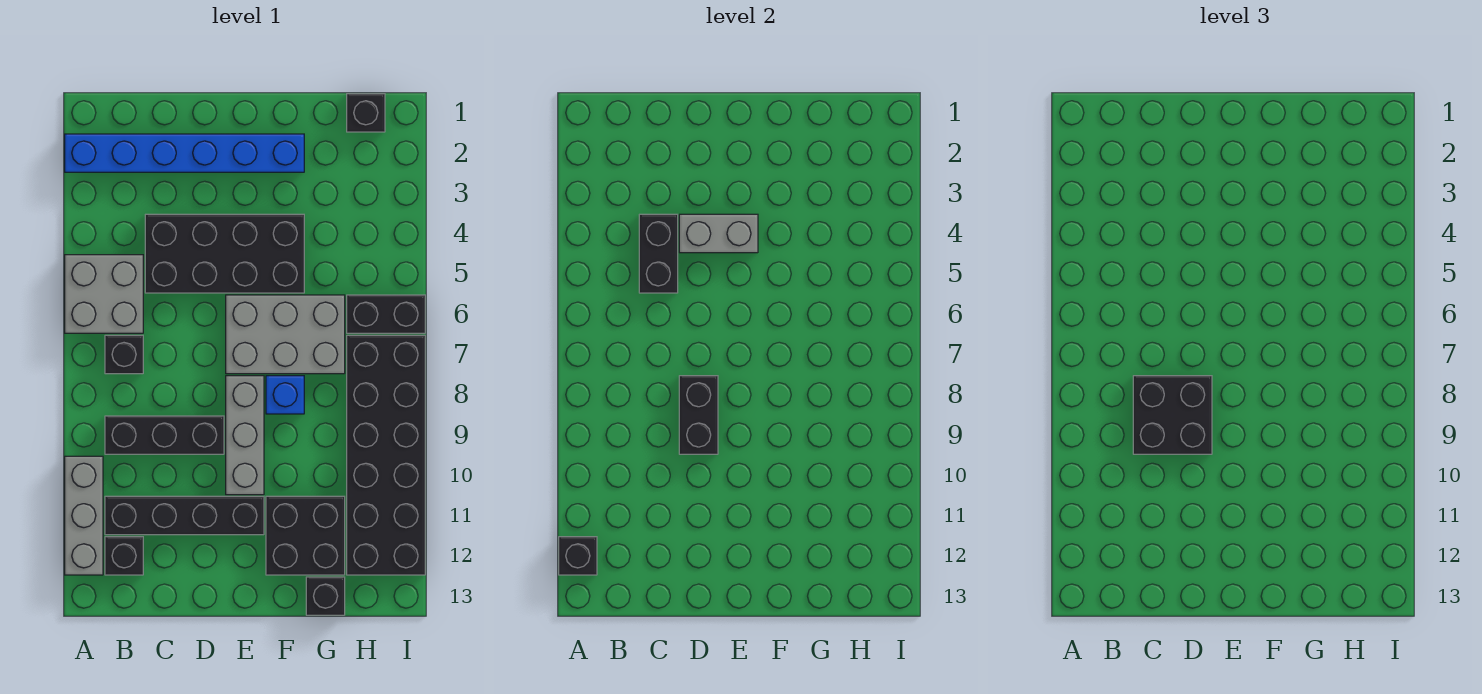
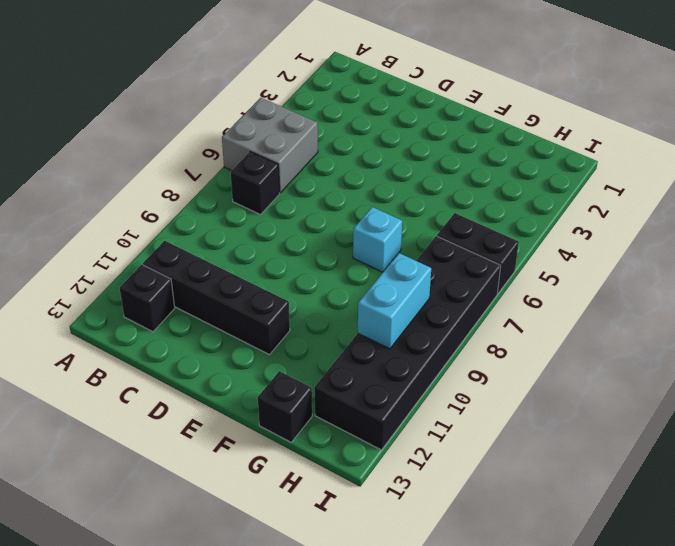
cyan 1x1 brick [353,207,402,272] -> grey 2x3 brick [226,295,345,374]
cyan 1x2 brick [358,253,431,349] -> none
none -> blue 1x6 brick [65,134,304,172]
none -> grey 1x3 brick [65,456,103,575]
none -> black 1x3 brick [105,416,224,454]

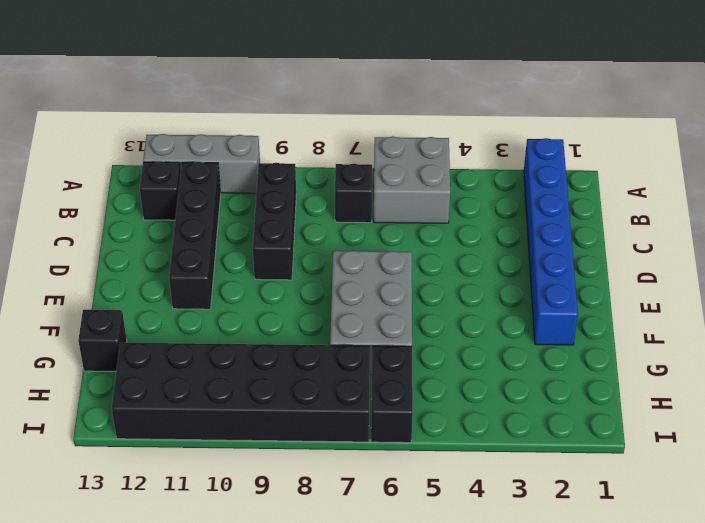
none -> black 2x4 brick [145,214,304,293]
none -> grey 1x3 brick [226,376,264,495]
none -> blue 1x1 brick [266,376,304,414]

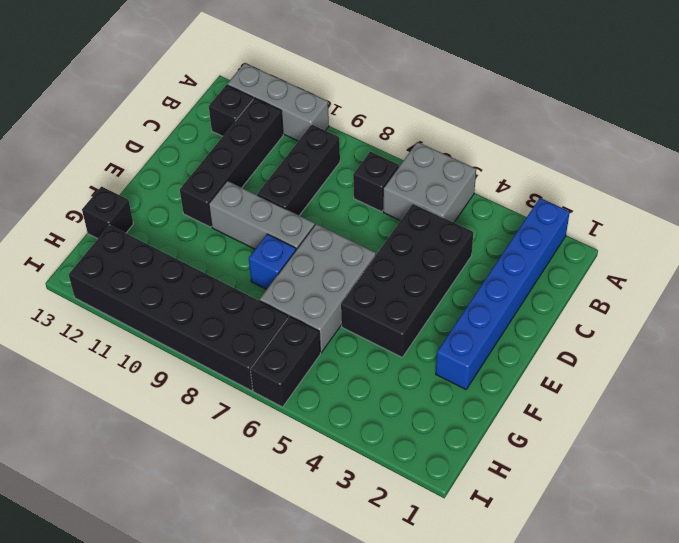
none -> black 2x2 brick [266,496,345,575]
none -> black 1x1 brick [347,94,385,132]
none -> black 1x1 brick [559,537,597,575]

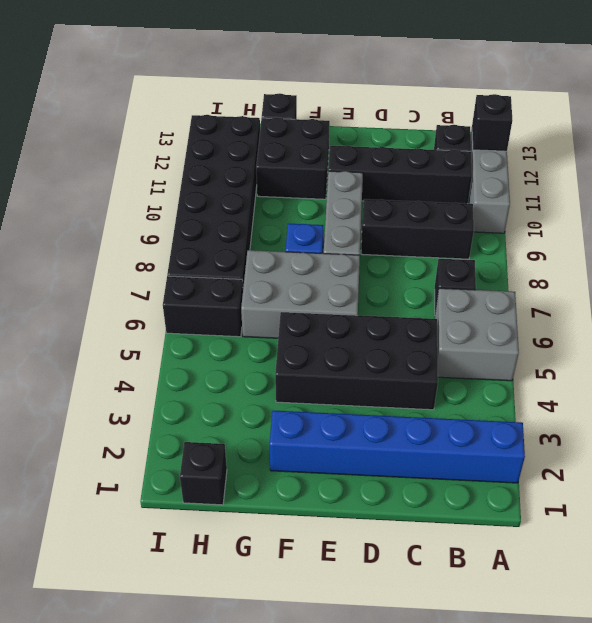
none -> black 1x2 brick [639,214,678,293]
none -> grey 1x2 brick [679,214,758,253]
none -> black 1x2 brick [679,376,718,454]

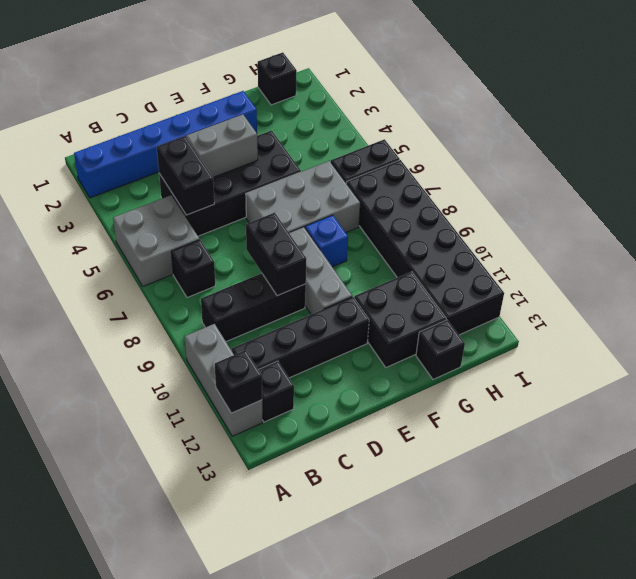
none -> black 2x2 brick [1133,376,1212,454]

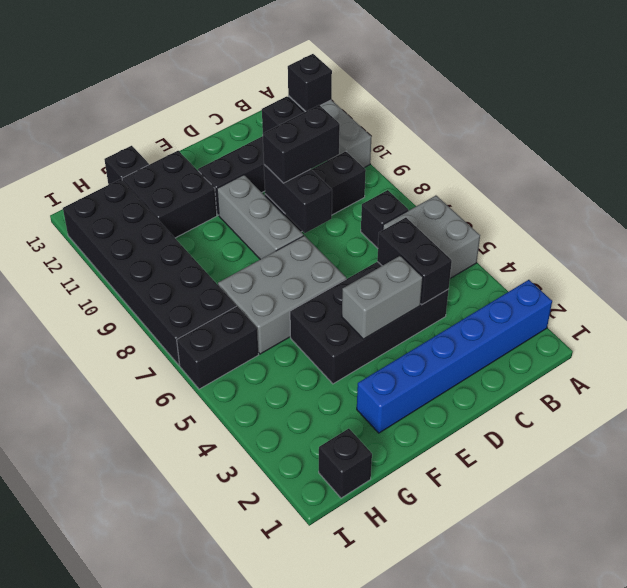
black 1x2 brick [263,105,340,183] -> black 2x2 brick [1133,376,1212,454]
none -> blue 1x1 brick [266,376,304,414]

